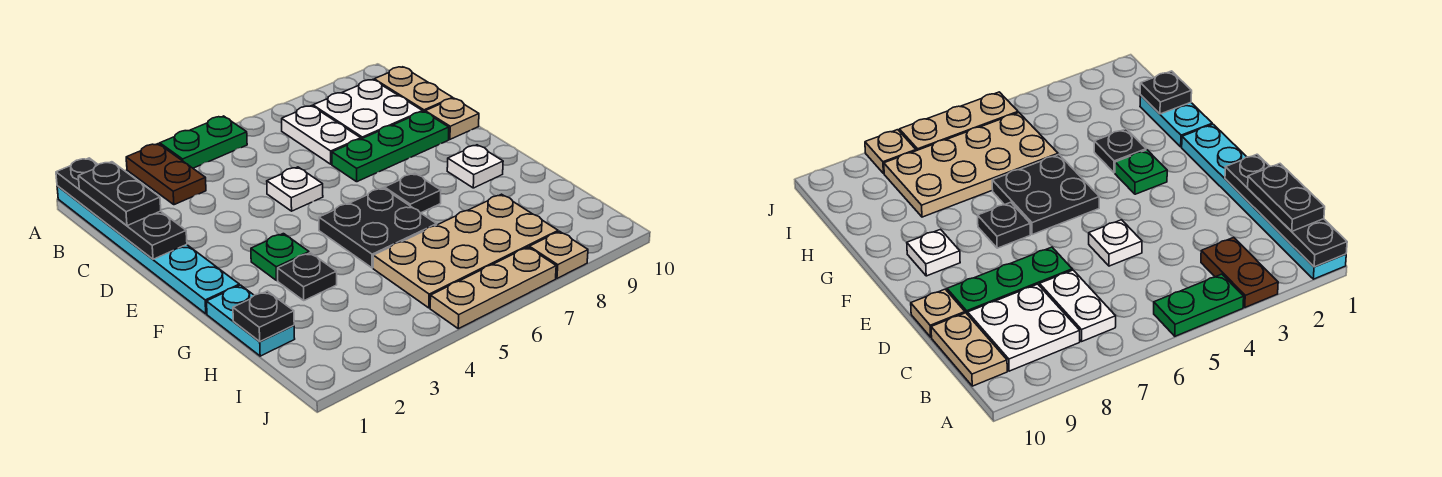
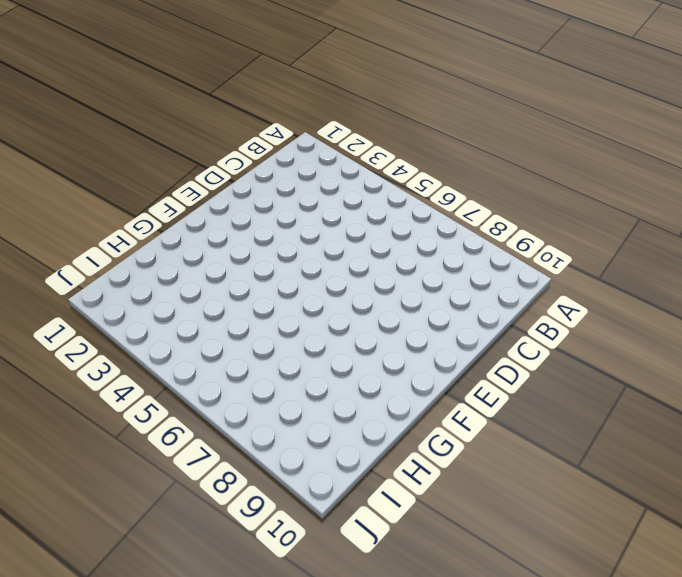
none -> cyan 1x6 plate [57,186,239,314]
none -> brown 1x2 plate [126,144,206,205]
none -> green 1x2 plate [160,116,247,168]

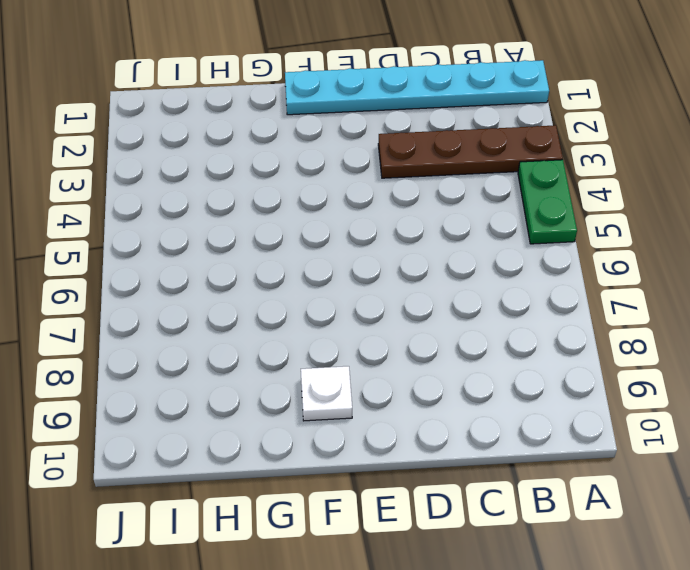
brown 1x4 plate [378,125,563,178] -> brown 1x2 plate [126,144,206,205]
none -> white 1x2 plate [282,106,361,164]
none -> white 2x2 plate [313,80,423,139]
none -> tan 1x2 plate [374,67,453,112]

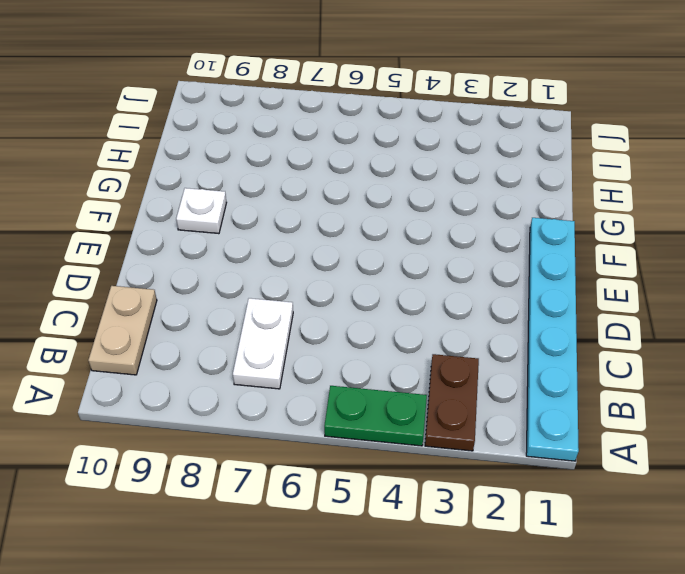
none -> white 2x2 plate [313,80,423,139]
none -> white 1x1 plate [267,167,323,211]
none -> green 1x3 plate [332,112,449,182]

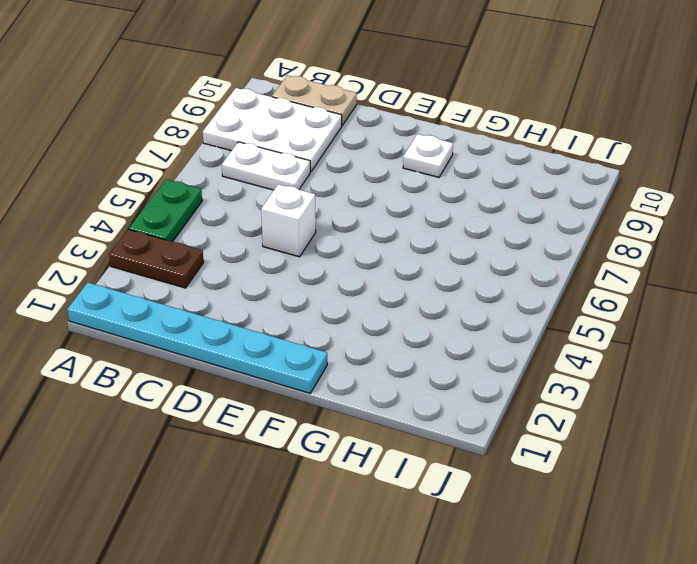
white 2x3 plate [203,88,342,172] -> white 2x2 plate [313,80,423,139]
white 1x1 brick [261,184,316,257] -> white 1x1 plate [267,167,323,211]
none -> green 1x3 plate [332,112,449,182]
none -> tan 1x1 plate [425,98,479,139]
none -> green 1x1 plate [251,234,309,280]

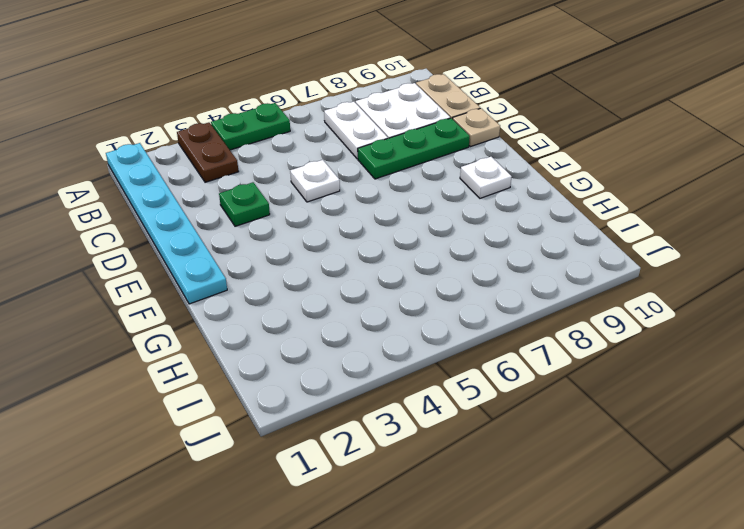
green 1x1 plate [219,182,270,226] -> green 1x1 plate moved to [251,234,309,280]
none -> black 2x2 plate [319,188,437,268]
none -> black 1x1 plate [384,173,441,213]
none -> cyan 1x2 plate [207,285,295,356]

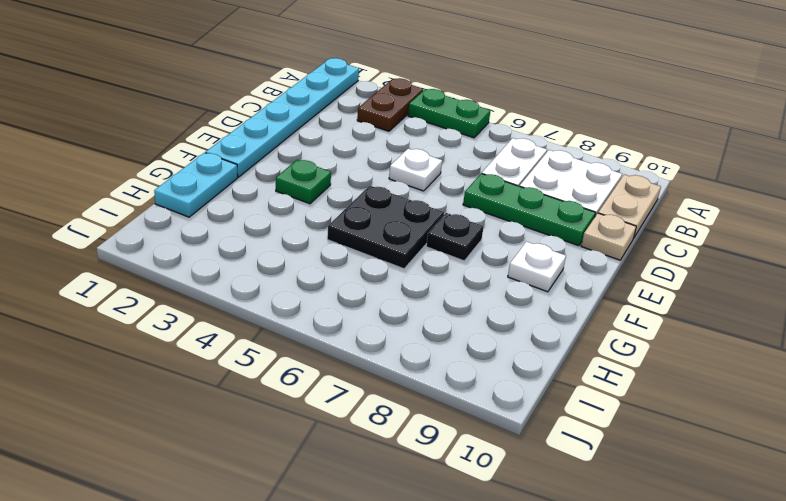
none -> black 1x1 plate [278,253,337,300]
none -> tan 2x4 plate [373,194,558,308]
none -> tan 1x3 plate [430,247,556,329]

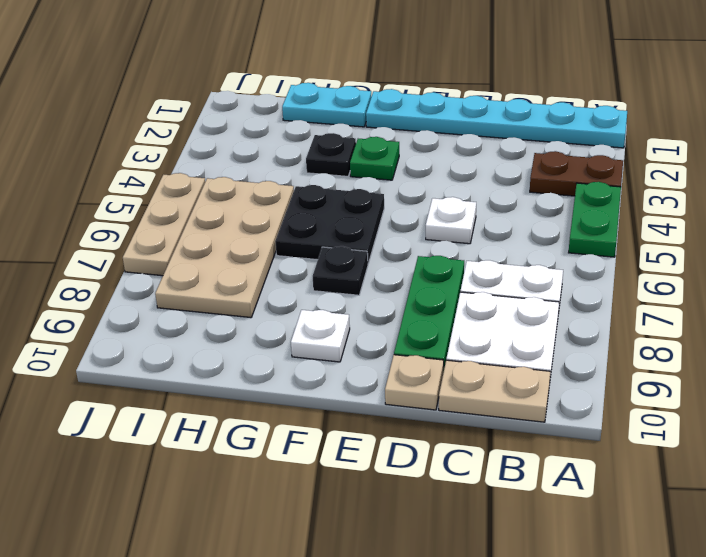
none -> tan 1x1 plate [529,231,588,278]
none -> black 1x4 plate [56,158,187,259]
none -> black 1x1 plate [233,291,294,342]

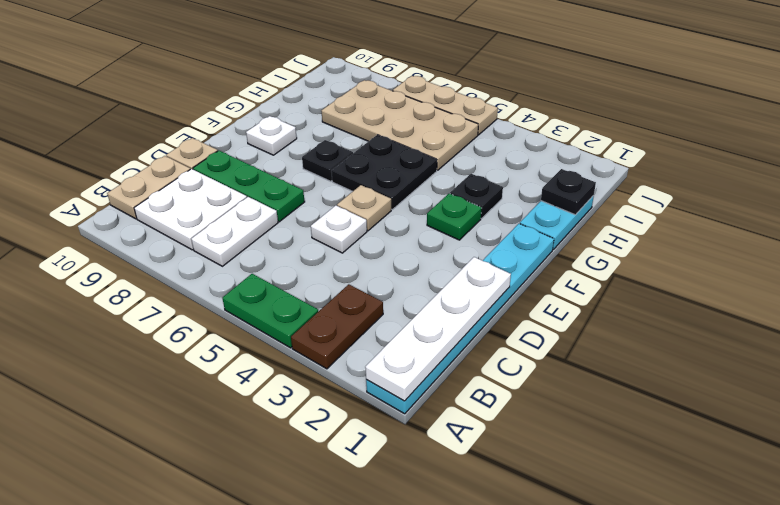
white 1x4 plate [365,257,511,401] -> black 1x4 plate [56,158,187,259]
tan 1x1 plate [337,185,391,231] -> tan 1x1 plate moved to [529,231,588,278]
none -> black 1x2 plate [78,162,161,226]

